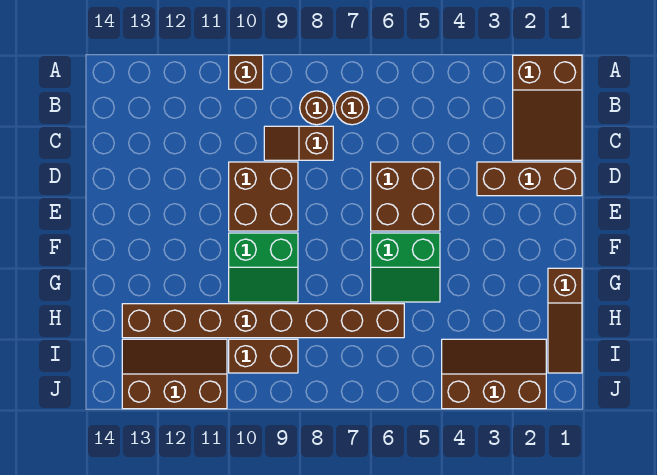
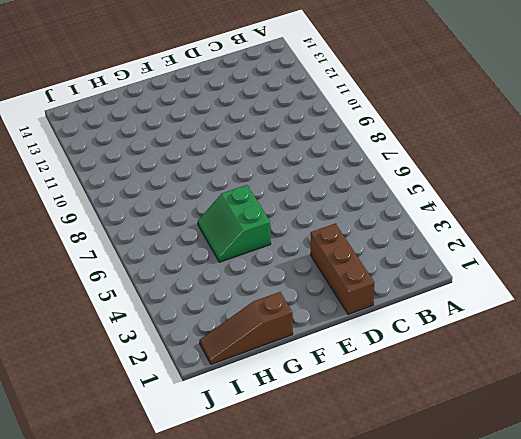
none -> brown 2x3 slope [513,55,582,160]
none -> brown 1x1 brick [229,55,263,89]
none -> brown 1x1 round brick [335,91,369,125]

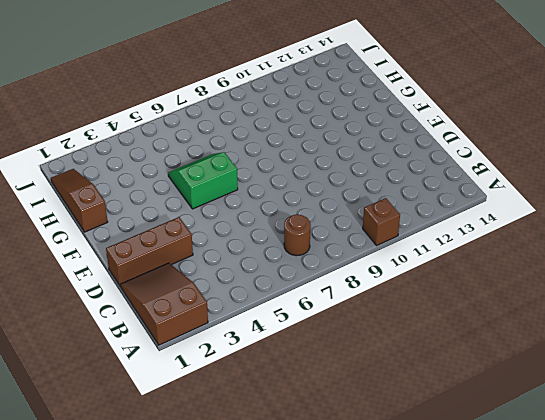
none -> brown 1x1 round brick [300,91,333,125]
none -> brown 1x2 slope [264,126,333,160]
none -> brown 2x2 brick [371,162,440,231]

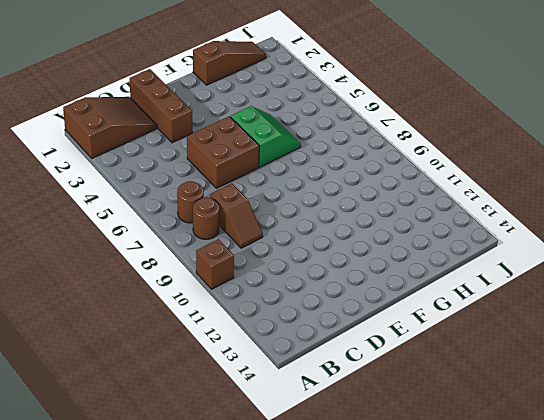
none -> brown 2x2 brick [229,162,298,231]
none -> green 2x2 slope [229,233,298,302]
none -> brown 1x8 brick [122,304,404,338]

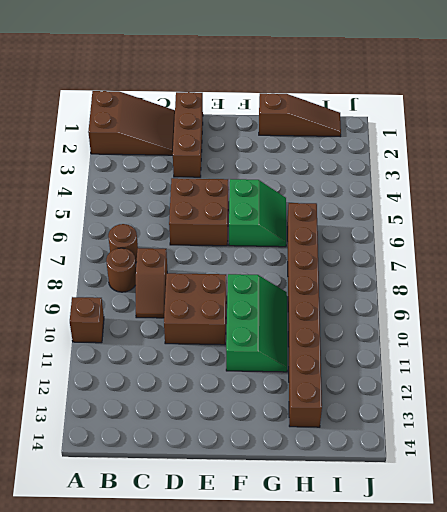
green 2x3 slope [226,274,287,372] -> green 2x2 slope [229,233,298,302]
none -> brown 2x3 slope [442,339,546,409]
none -> brown 1x2 brick [229,339,298,373]
none -> brown 2x3 slope [122,339,227,409]

